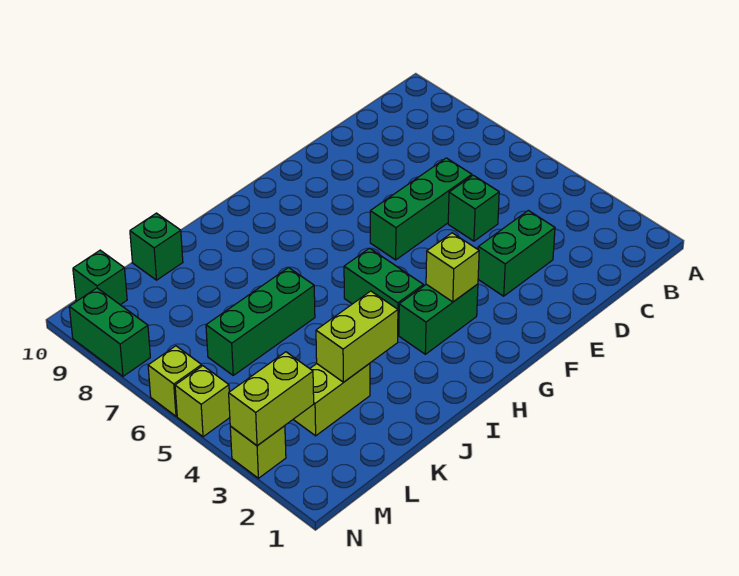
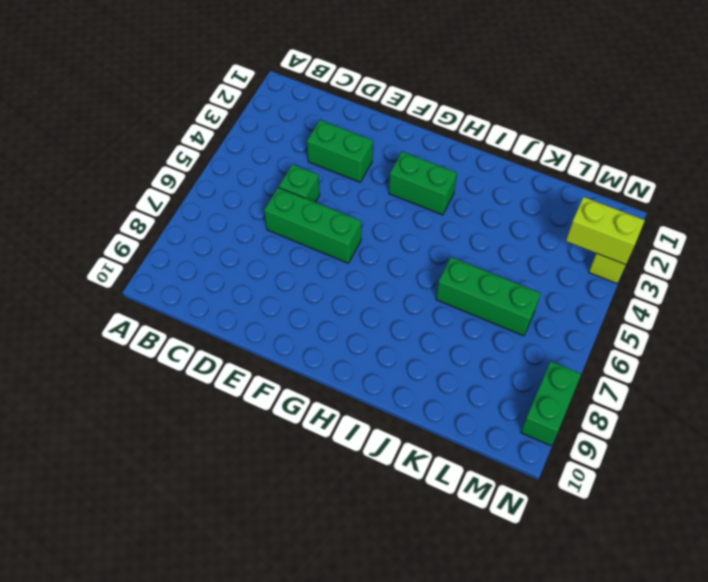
none -> green 1x2 brick [344,248,423,335]
none -> lime 1x2 brick [293,363,370,436]
none -> green 1x1 brick [130,213,183,280]

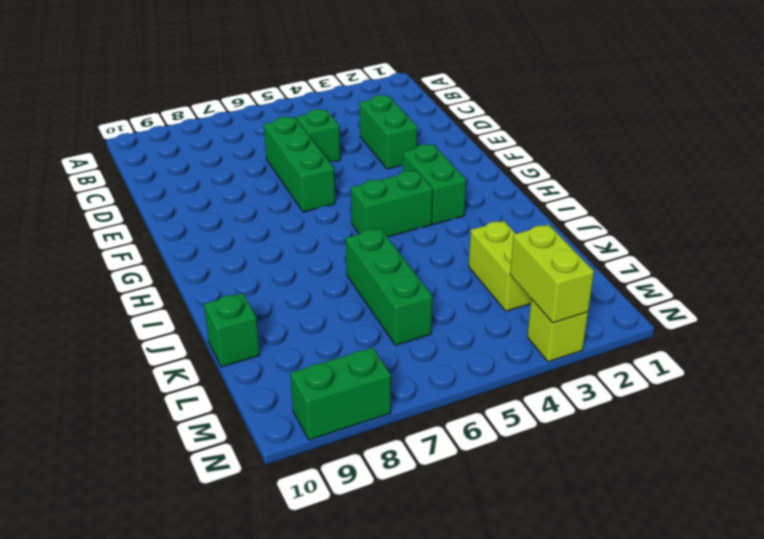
none -> green 1x1 brick [73,250,127,305]
none -> lime 1x1 brick [175,366,230,437]
none -> lime 1x1 brick [148,346,202,416]

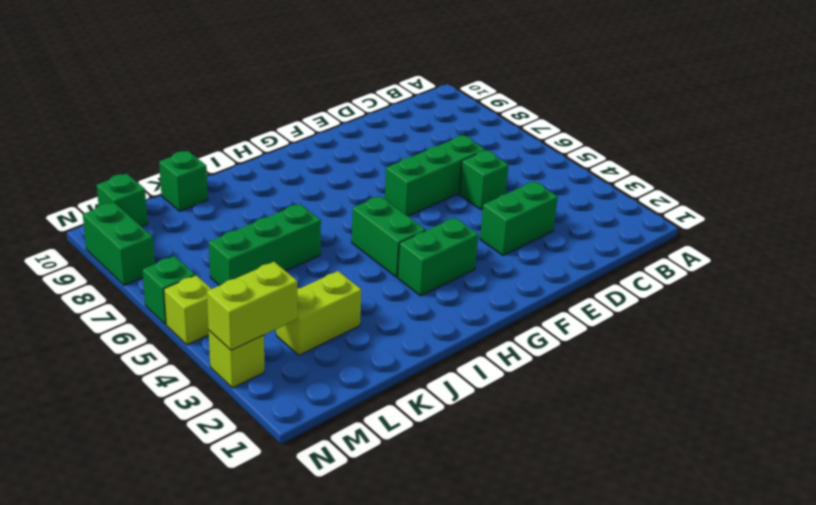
green 1x1 brick [143,256,195,324] -> lime 1x1 brick [148,346,202,416]
none -> lime 1x1 brick [426,233,479,302]
none -> lime 1x2 brick [316,291,398,382]

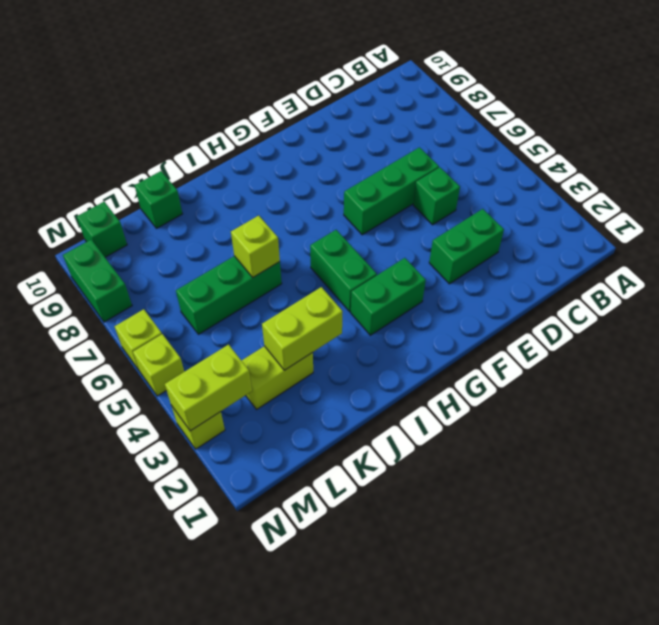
lime 1x1 brick [231,216,280,277] -> lime 1x1 brick moved to [426,233,479,302]

